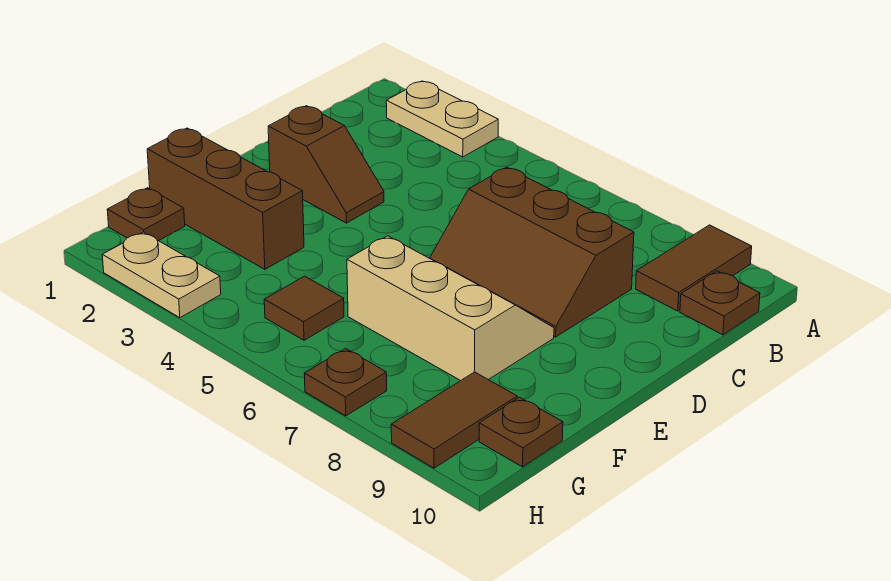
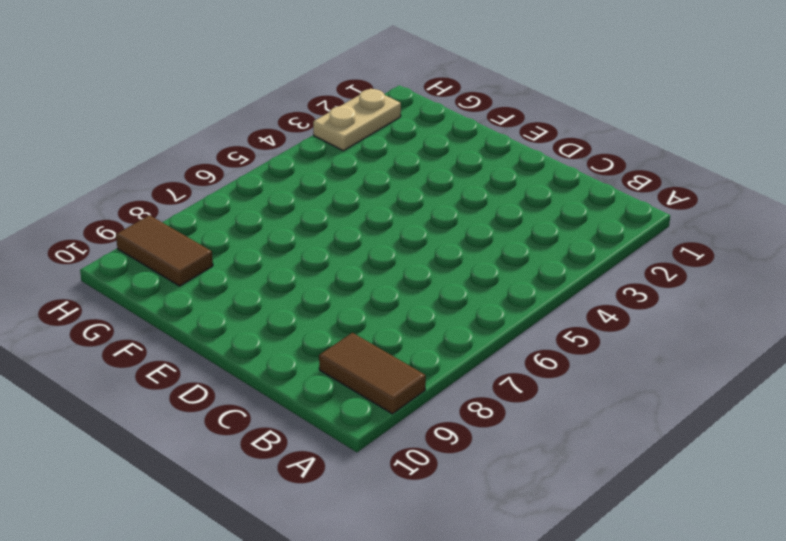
none -> tan 1x2 plate [386,81,498,157]
none -> brown 1x1 plate [680,271,760,335]
none -> brown 2x3 slope [430,167,634,337]

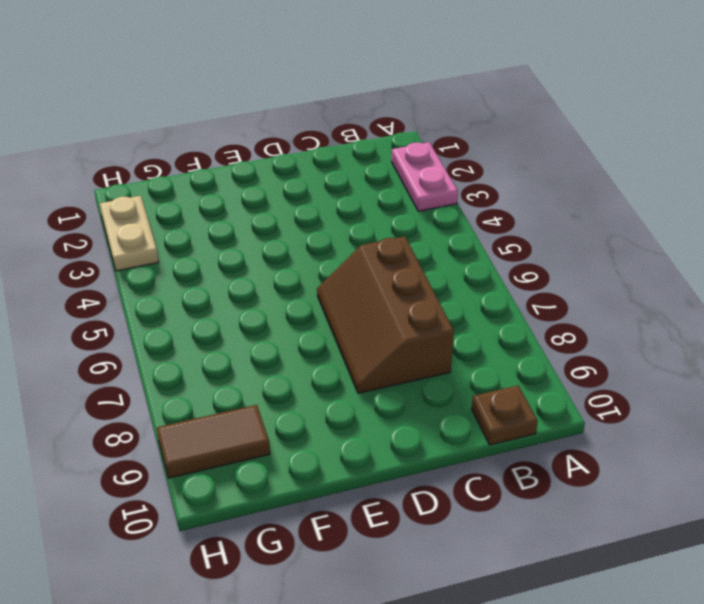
pink 1x2 plate [392,142,458,211] -> tan 1x2 plate [386,81,498,157]
none -> brown 1x2 tile [636,225,752,311]
none -> brown 1x2 slope [268,106,384,223]
none -> tan 2x3 slope [347,236,554,381]

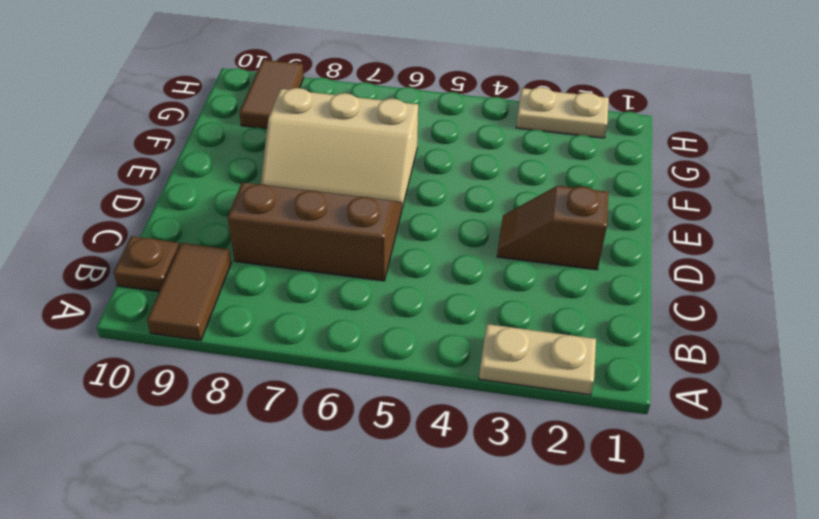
none -> brown 1x3 brick [147,128,304,269]
none -> brown 1x1 plate [107,188,185,241]
none -> brown 1x1 tile [264,276,344,340]

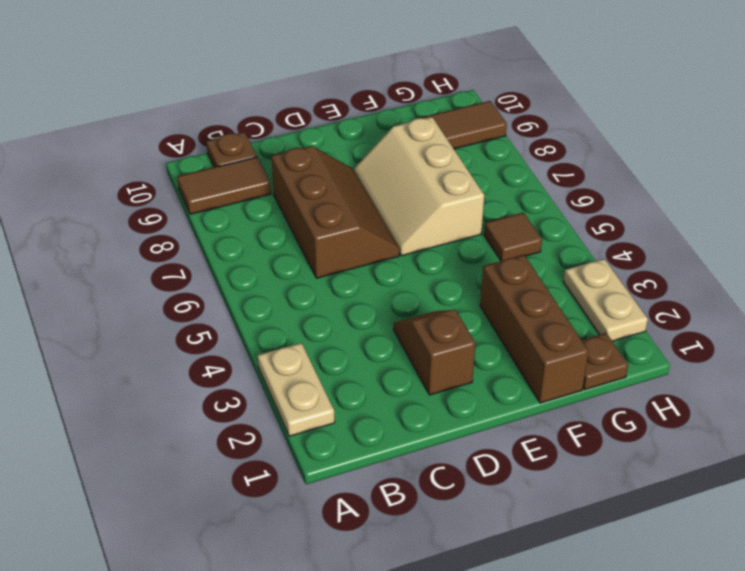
none -> brown 1x1 plate [479,397,563,467]
none -> brown 1x1 plate [304,349,387,416]

